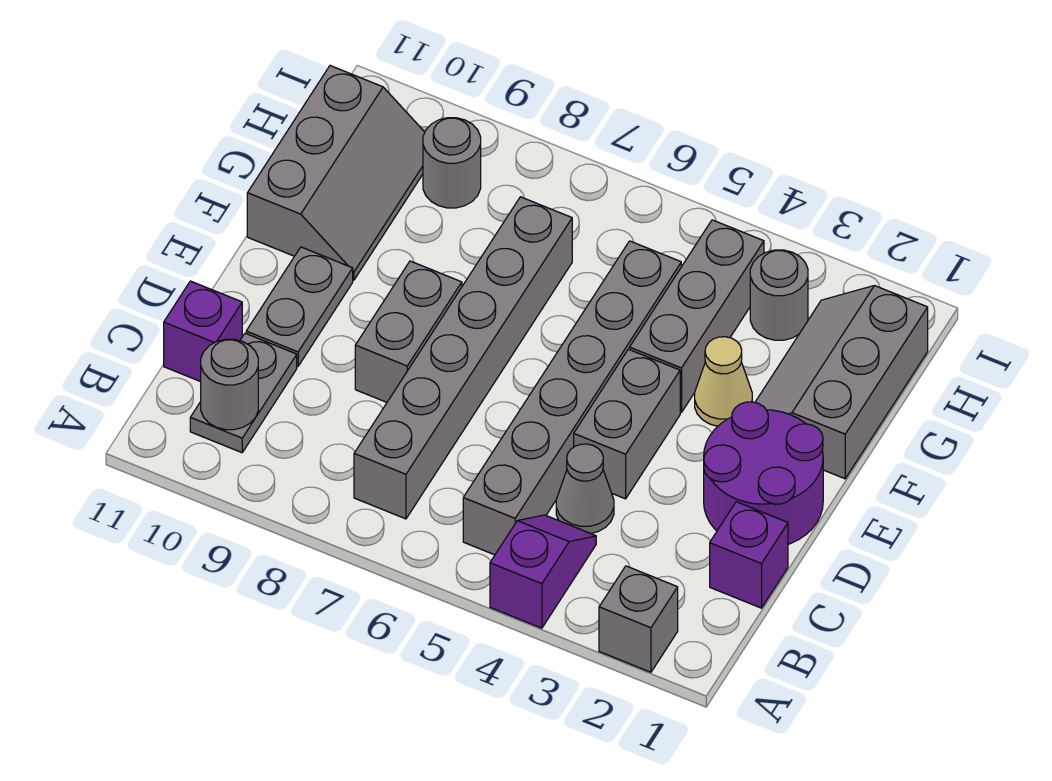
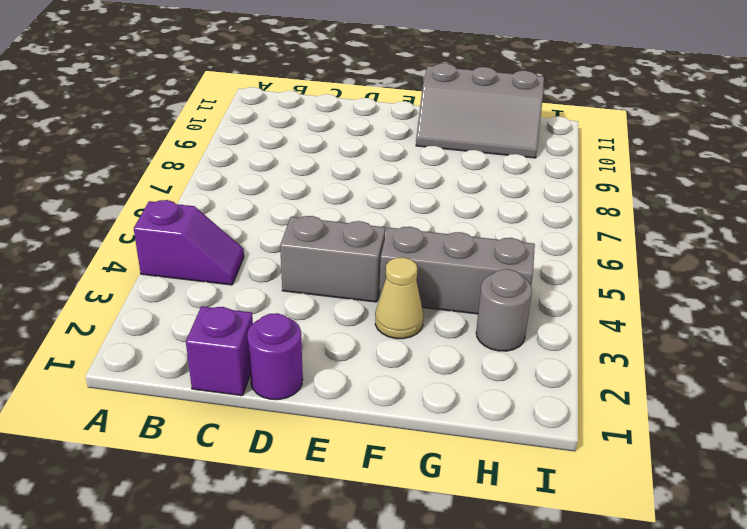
purple 1x1 round brick [247,313,303,400] -> purple 2x2 round brick [704,402,823,544]
none -> grey 1x1 brick [599,566,678,672]
none -> grey 1x6 brick [463,241,681,555]
none -> grey 1x6 brick [354,197,572,519]

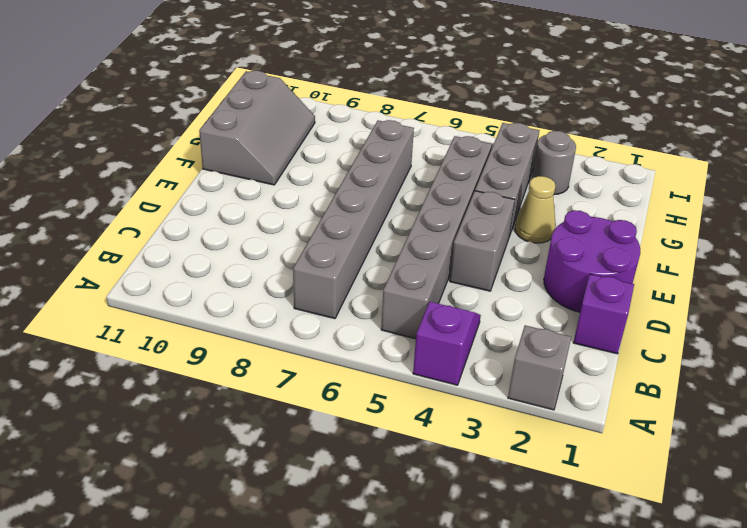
none -> grey 1x2 plate [190,333,297,453]
none -> grey 1x1 cone [556,444,614,534]
none -> purple 1x1 brick [164,281,242,382]

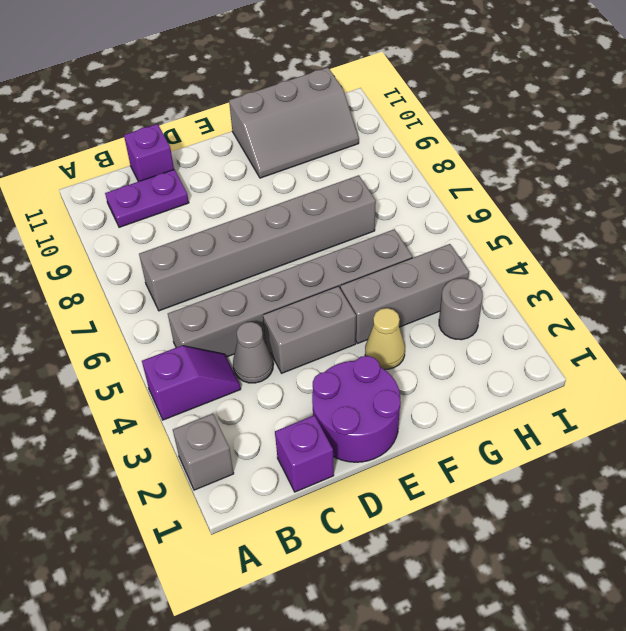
purple 1x2 plate [105,170,189,227] -> grey 1x2 plate [190,333,297,453]
none -> grey 1x2 brick [355,261,462,402]
none -> grey 1x2 plate [246,247,353,366]
none -> grey 2x3 slope [755,286,928,479]

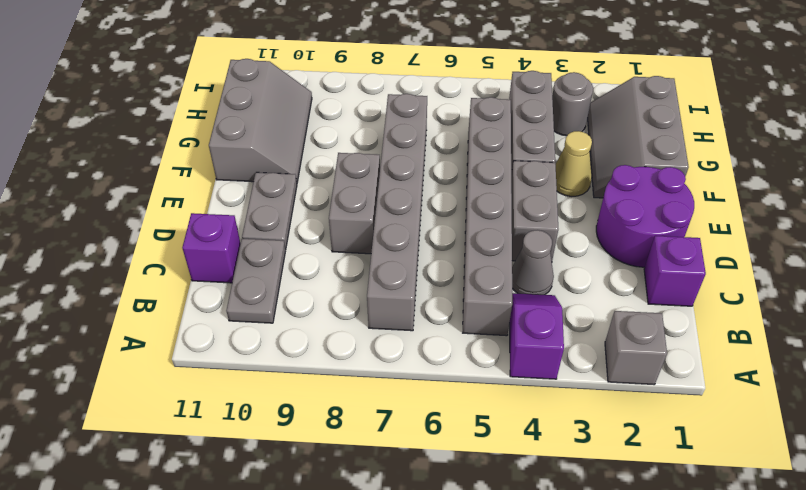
none -> grey 1x1 round brick [423,118,481,208]
none -> grey 1x1 round brick [201,339,258,430]

